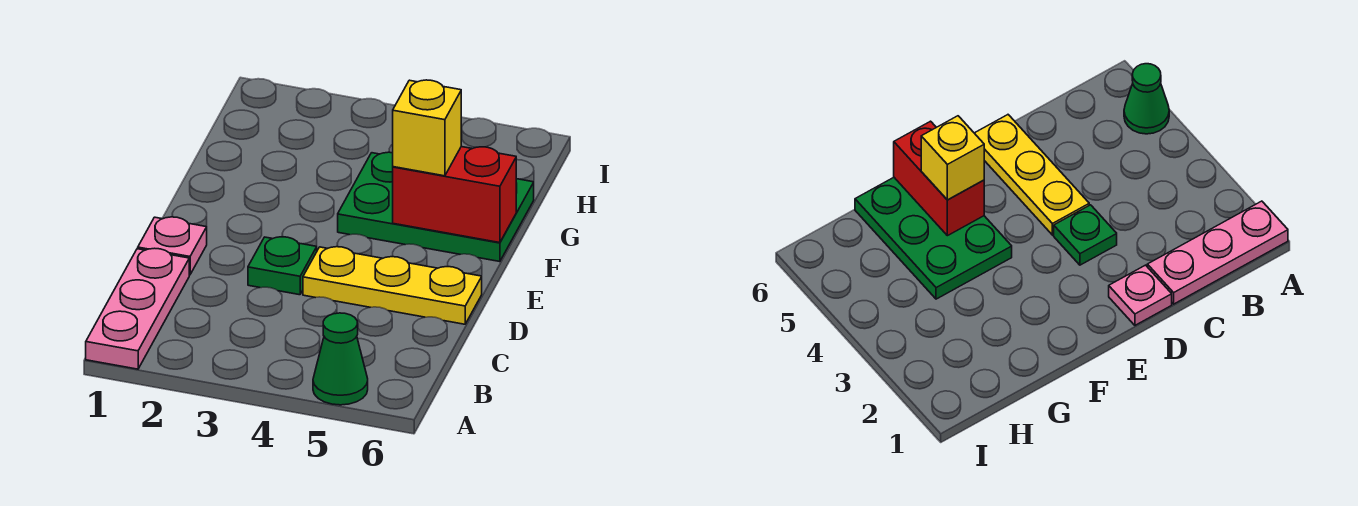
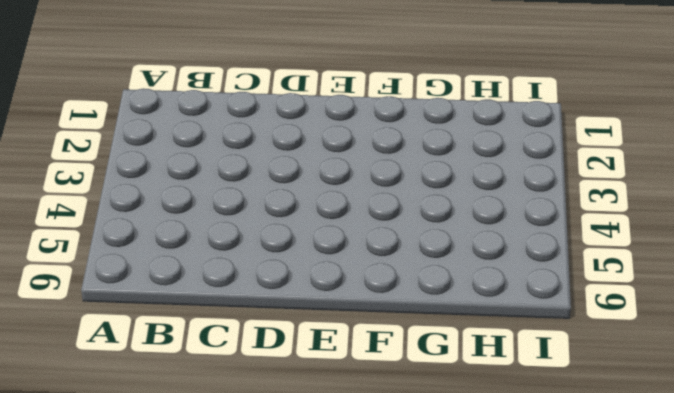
none -> pink 1x3 plate [86,248,189,369]
none -> green 1x1 cone [313,313,368,405]

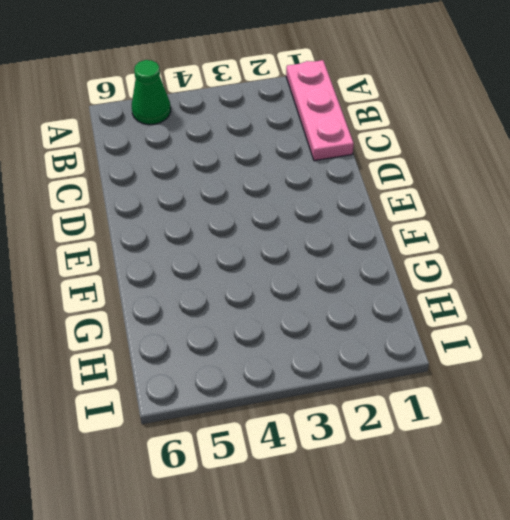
none -> pink 1x1 plate [138,217,207,275]
none -> green 1x1 plate [248,237,317,295]

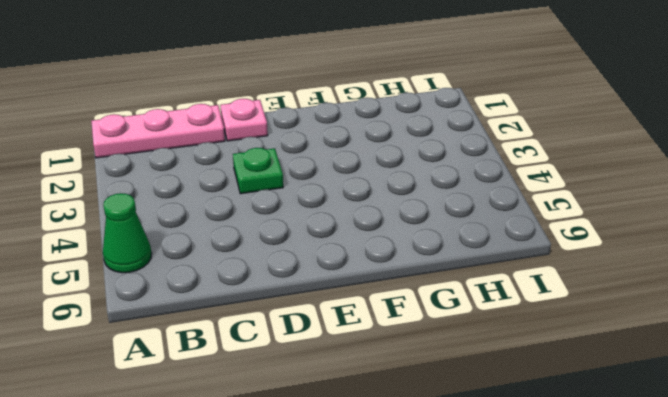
none -> yellow 1x3 plate [303,247,482,324]
none -> green 2x3 plate [338,152,534,262]

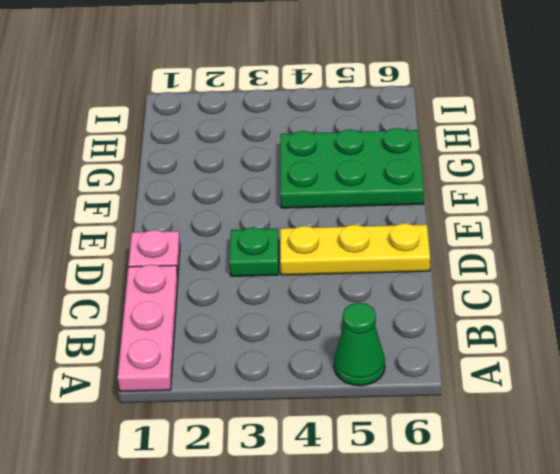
none -> red 1x2 brick [393,147,516,243]
none -> yellow 1x1 brick [393,80,461,176]

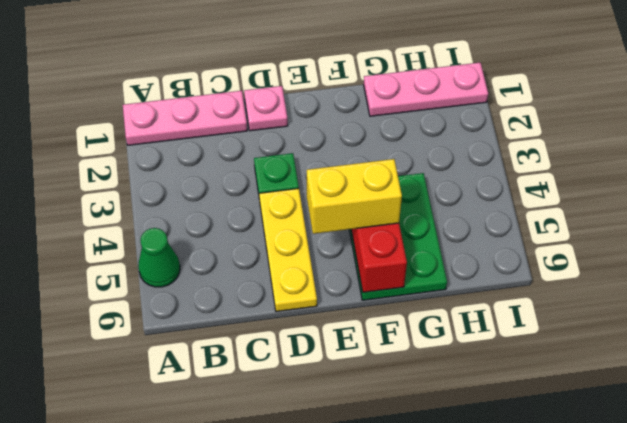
yellow 1x2 brick [307,159,402,234] -> yellow 1x1 brick [393,80,461,176]
pink 1x3 plate [364,63,488,116] -> none

